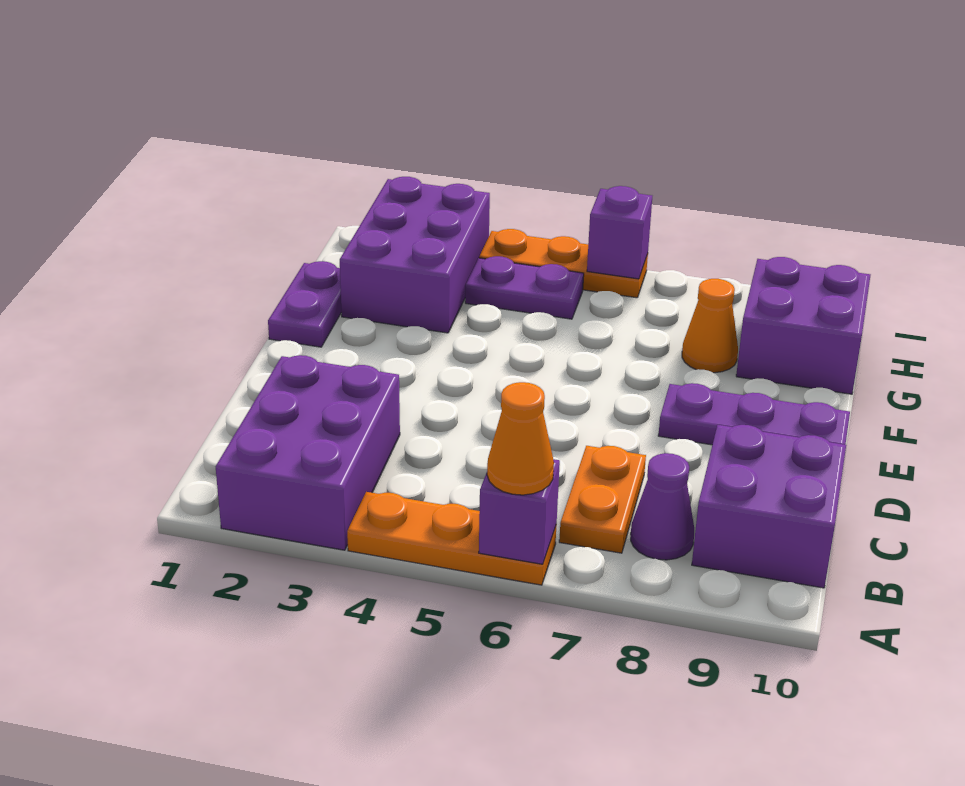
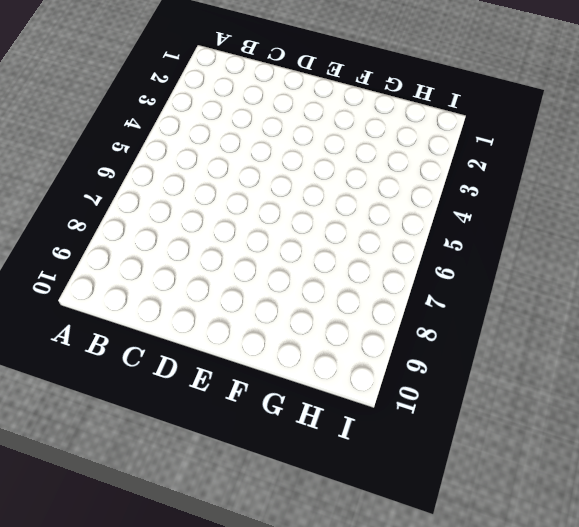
none -> purple 2x3 brick [216,355,400,550]
none -> orange 1x3 plate [347,492,556,585]
none -> orange 1x2 plate [559,446,646,553]

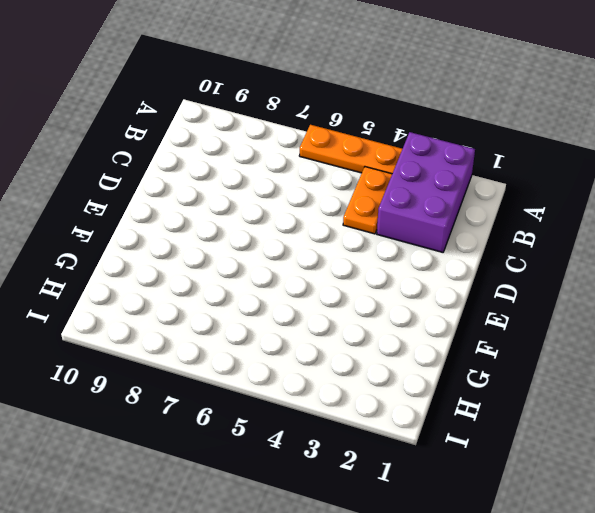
orange 1x2 plate [343,167,392,234] -> orange 1x2 plate moved to [559,446,646,553]
none -> purple 1x1 cone [631,453,694,560]
none -> purple 2x2 brick [692,425,846,588]
none -> purple 1x3 plate [658,383,850,445]

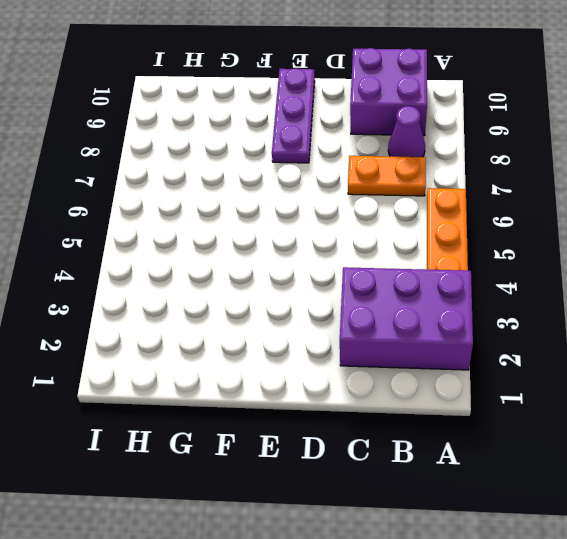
none -> purple 1x2 plate [268,261,341,347]
none -> purple 2x3 brick [340,177,490,333]
none -> orange 1x1 cone [682,279,738,373]

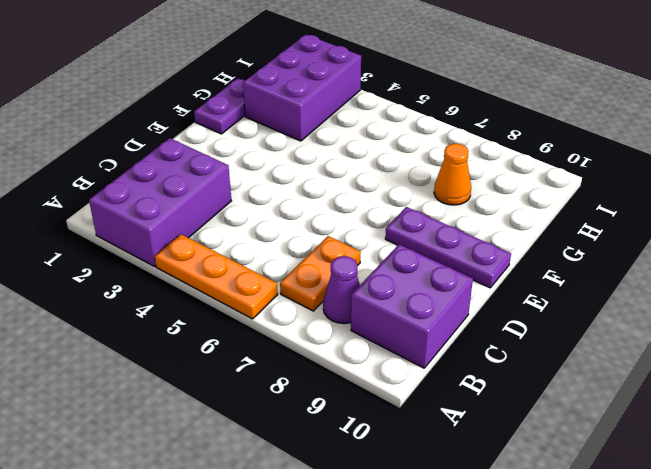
none -> purple 2x2 brick [736,257,870,394]
none -> purple 1x2 plate [465,256,584,319]
none -> orange 1x3 plate [479,229,648,298]

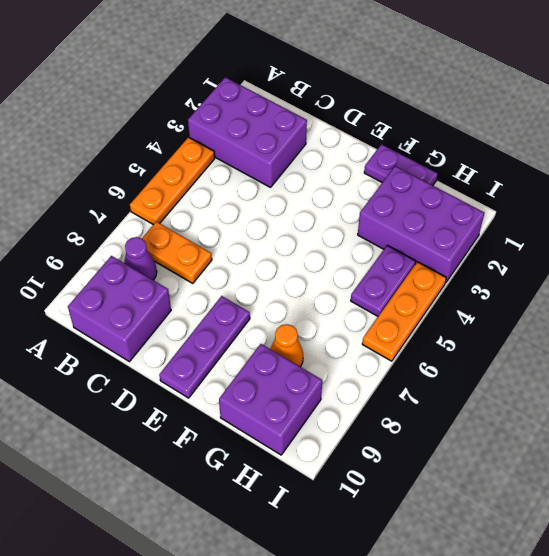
none -> purple 1x1 brick [479,459,560,564]
none -> purple 1x1 brick [587,186,652,279]
none -> orange 1x1 cone [487,382,554,495]

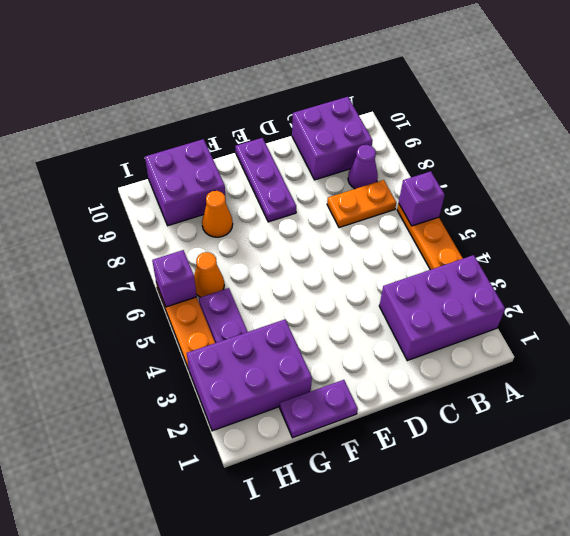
orange 1x1 cone [194,252,224,297] -> orange 1x1 cone moved to [487,382,554,495]

